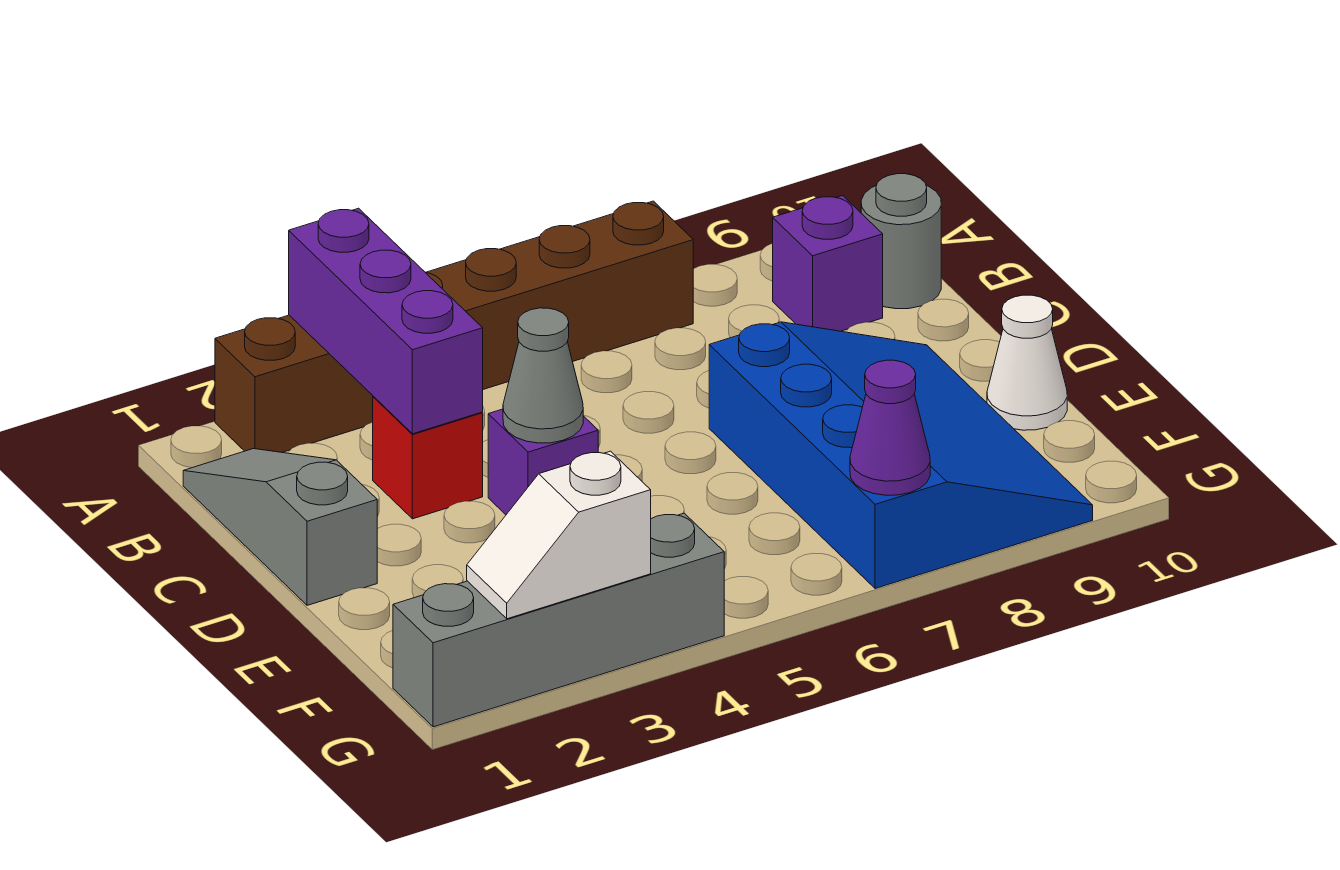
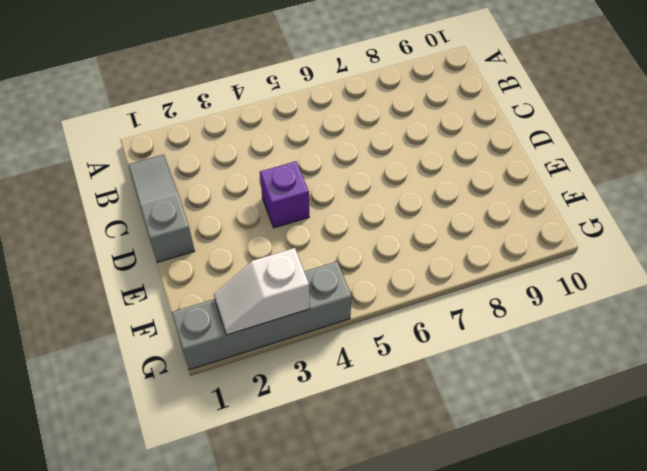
none -> brown 1x6 brick [215,201,693,453]
none -> purple 1x1 brick [773,196,883,331]
none -> grey 1x1 round brick [861,174,941,309]

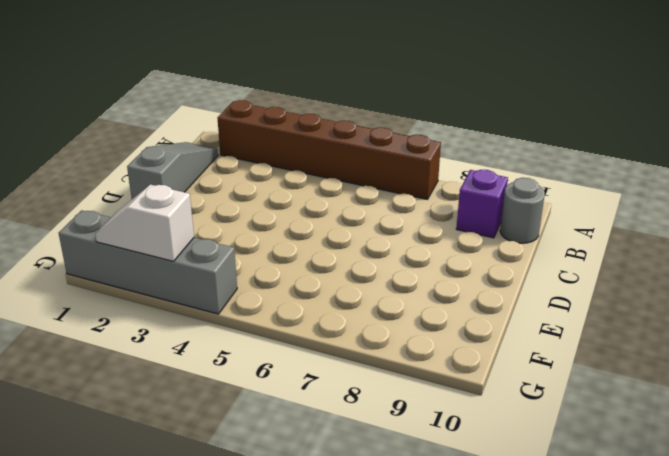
none -> red 1x1 brick [373,396,483,519]
none -> purple 1x1 brick [488,409,598,515]
none -> blue 3x4 slope [709,322,1093,589]

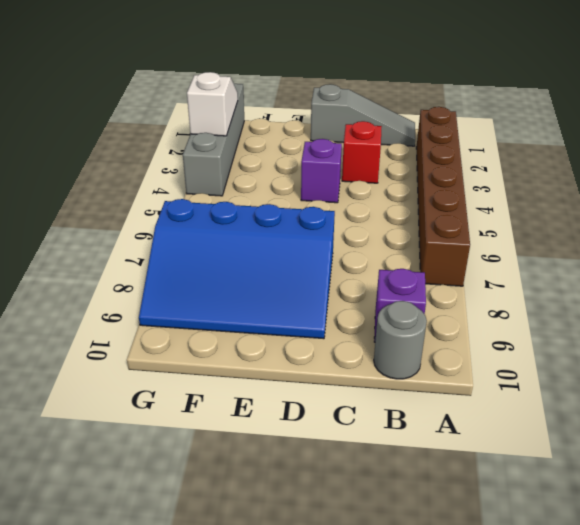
none -> white 1x1 cone [987,295,1067,430]
none -> purple 1x3 brick [289,208,483,434]
none -> grey 1x1 cone [503,308,583,443]

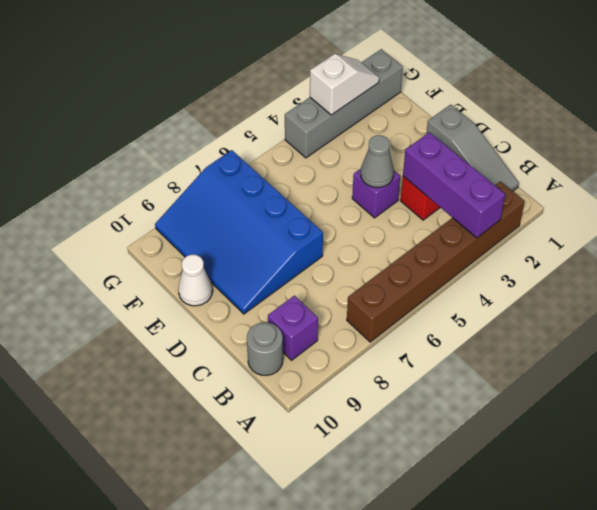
none -> purple 1x1 cone [850,360,930,495]

